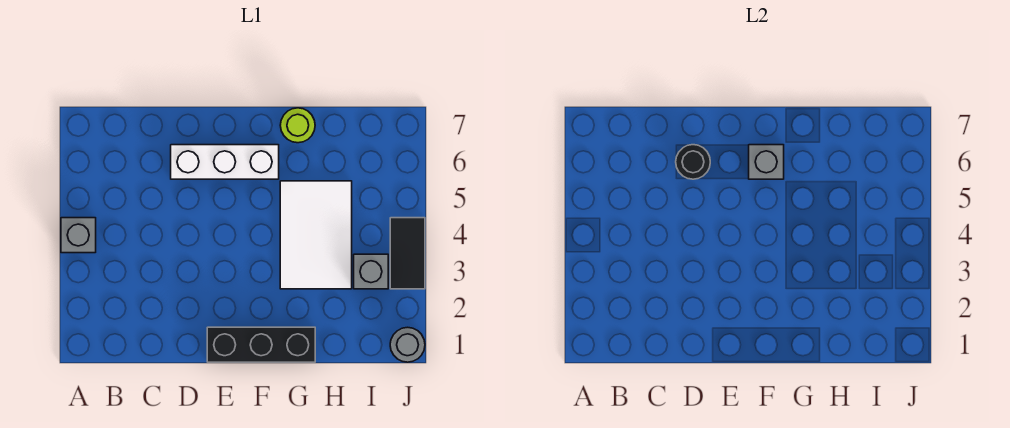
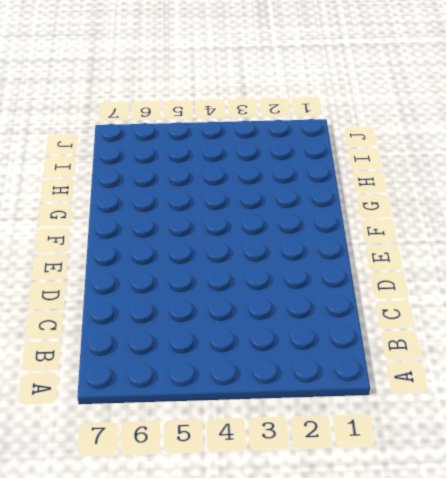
none -> grey 1x1 brick [61,218,96,253]
none -> white 1x3 brick [171,145,279,179]

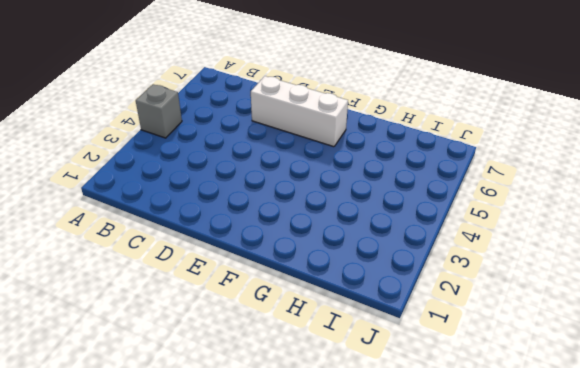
none -> black 1x3 brick [207,327,315,362]
none -> white 2x3 tile [280,181,352,289]

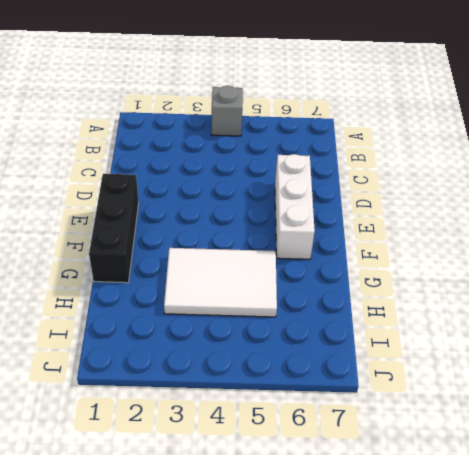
none -> lime 1x1 round brick [280,108,315,143]
none -> grey 1x1 brick [354,254,388,289]

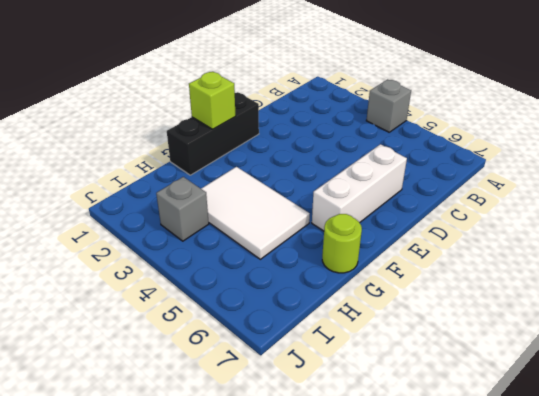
lime 1x1 brick [189,72,236,129] -> none
none -> grey 1x1 round brick [390,327,425,362]
none -> black 1x2 tile [390,218,425,289]

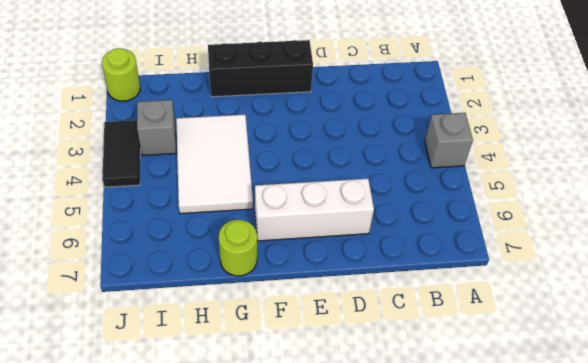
lime 1x1 round brick [102,48,140,101] -> grey 1x1 round brick [390,327,425,362]
none -> black 1x1 round brick [676,145,710,179]
none -> grey 1x1 brick [749,145,784,179]

